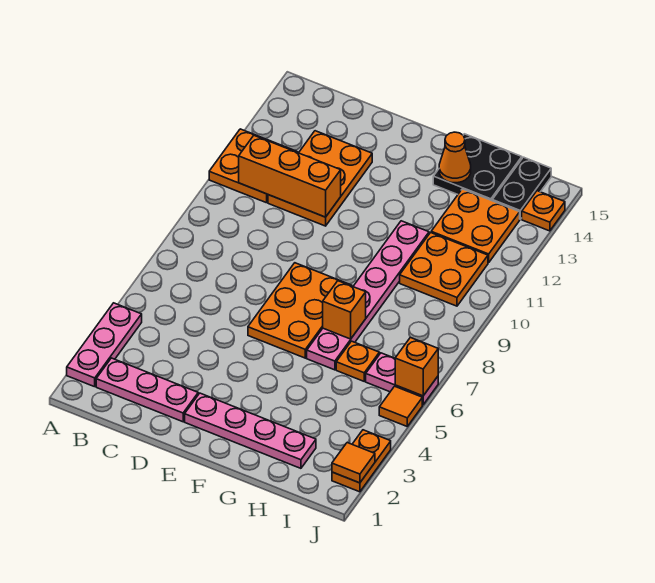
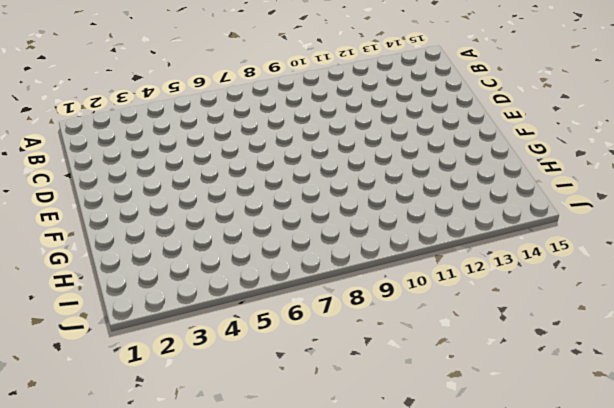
none -> pink 1x3 plate [67,303,142,387]
none -> orange 2x2 plate [209,129,297,203]
none -> pink 1x3 plate [96,358,198,422]

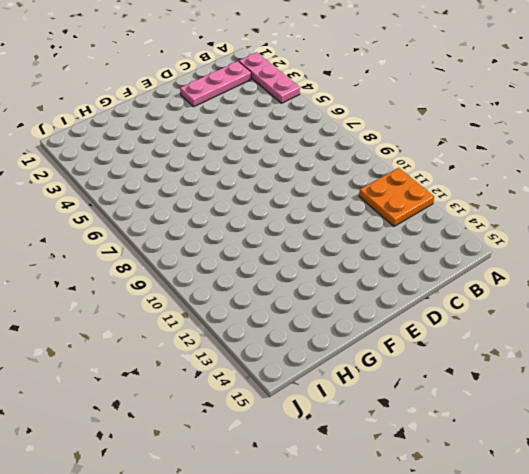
none -> orange 2x3 plate [268,131,372,226]
none -> pink 1x4 plate [185,393,316,468]
none -> orange 2x3 plate [248,263,352,358]

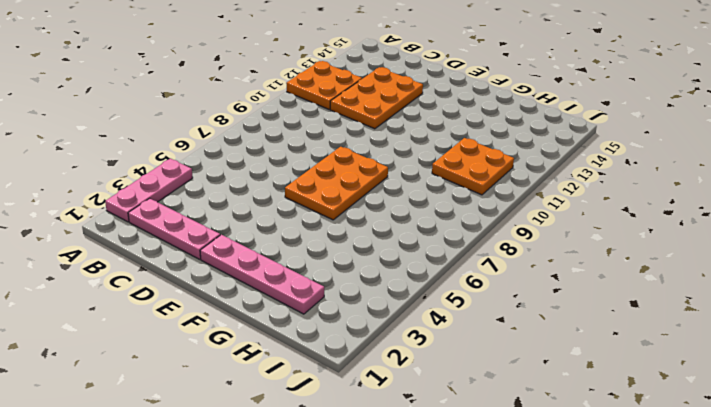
none -> pink 1x6 plate [307,221,429,370]
none -> black 2x2 plate [433,134,522,201]
none -> orange 1x1 plate [336,341,379,381]

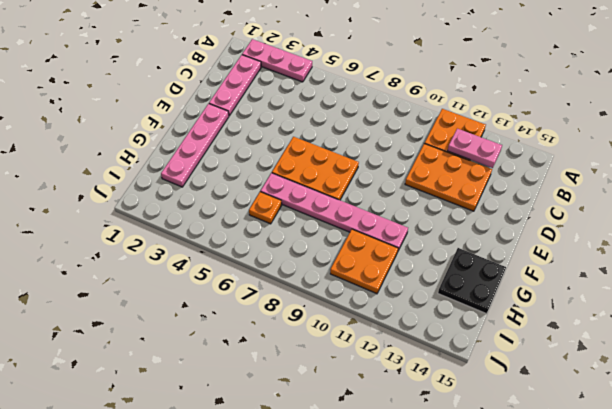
pink 1x2 plate [448,129,502,168] -> pink 1x2 plate turned to [366,353,438,405]
none -> orange 2x2 plate [431,189,520,263]
none -> black 1x2 plate [492,157,551,219]
none -> orange 1x2 plate [332,430,391,492]

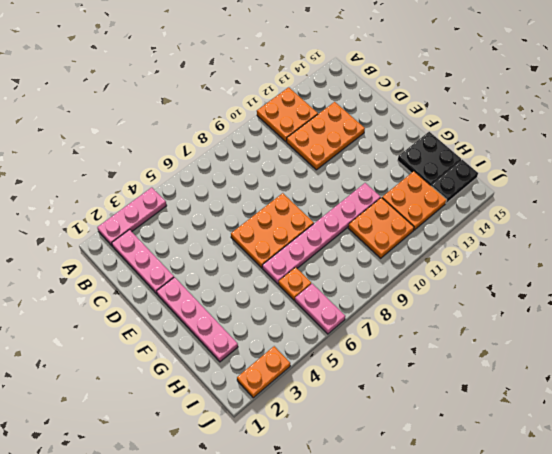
none -> orange 1x1 tile [379,386,422,426]
none -> orange 1x1 plate [522,191,565,231]
none -> orange 1x3 brick [239,136,341,217]

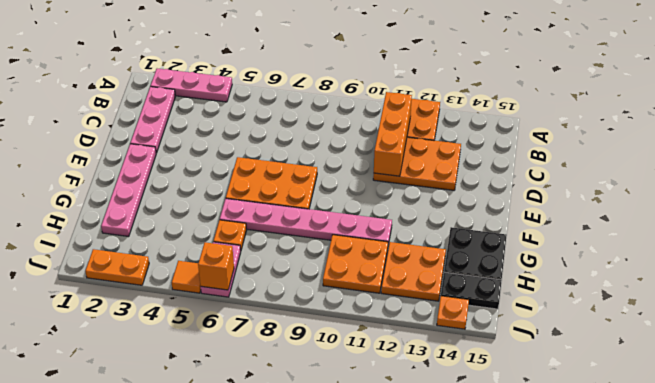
none -> orange 1x1 brick [323,281,366,339]
none -> orange 1x1 cone [439,132,471,183]
none -> orange 1x1 tile [332,443,375,483]

